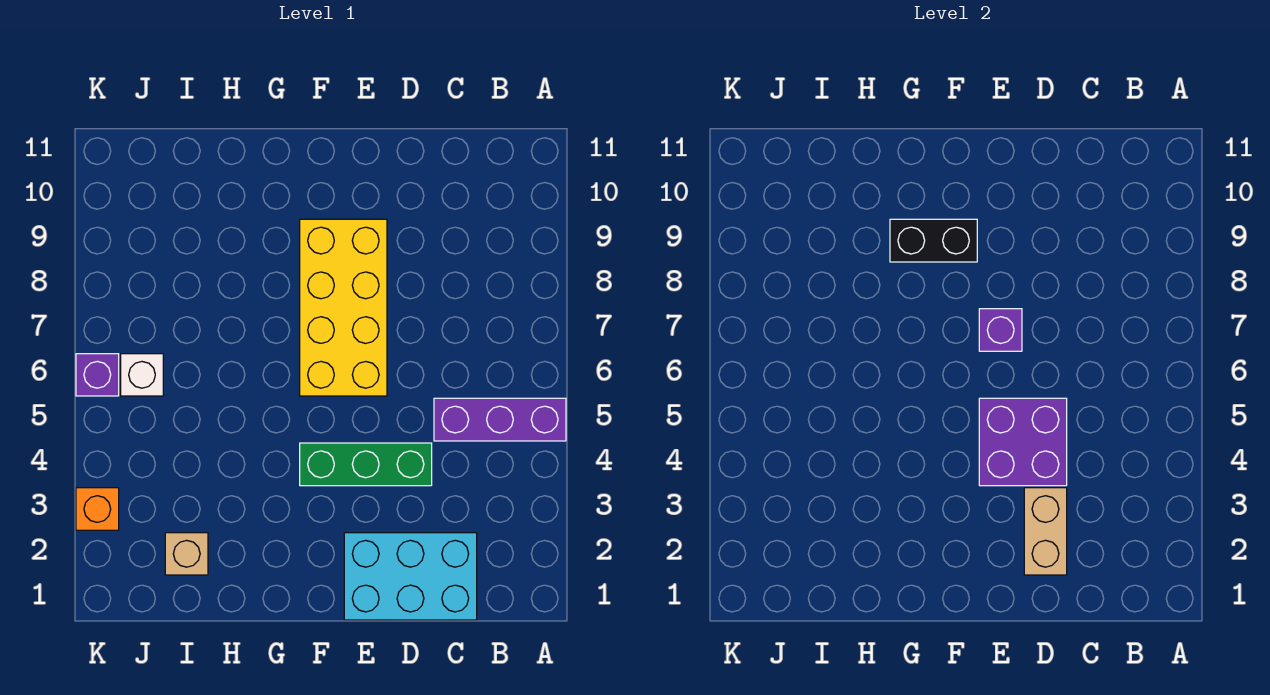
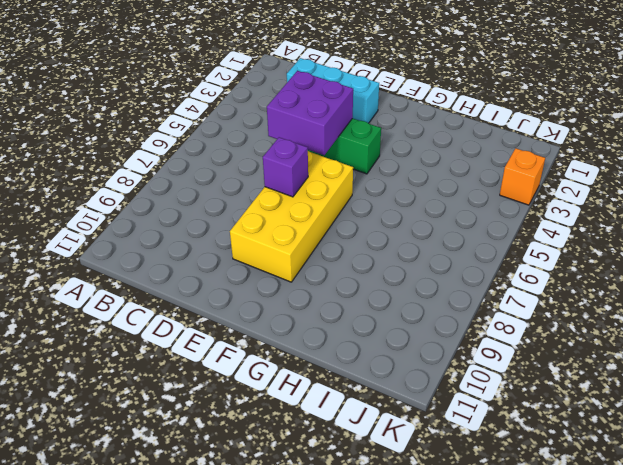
cyan 1x3 brick [287,58,379,123] -> cyan 2x3 brick [344,533,477,620]
none -> purple 1x3 brick [434,398,566,441]
none -> tan 1x1 brick [165,533,208,575]
none -> white 1x1 brick [121,354,163,396]

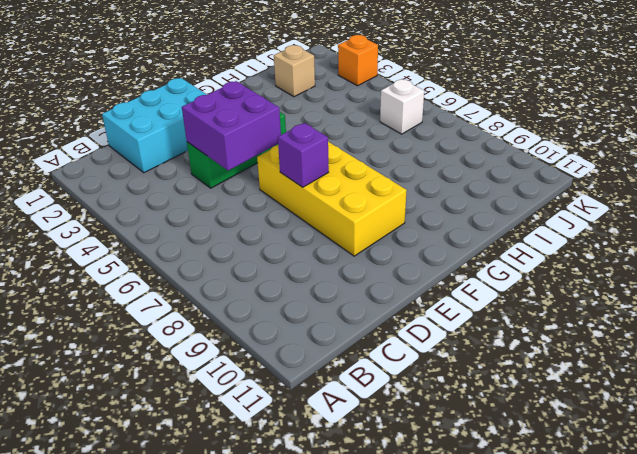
none -> purple 1x3 brick [434,398,566,441]
none -> purple 1x1 brick [76,354,119,396]
none -> tan 1x2 brick [1024,488,1067,575]

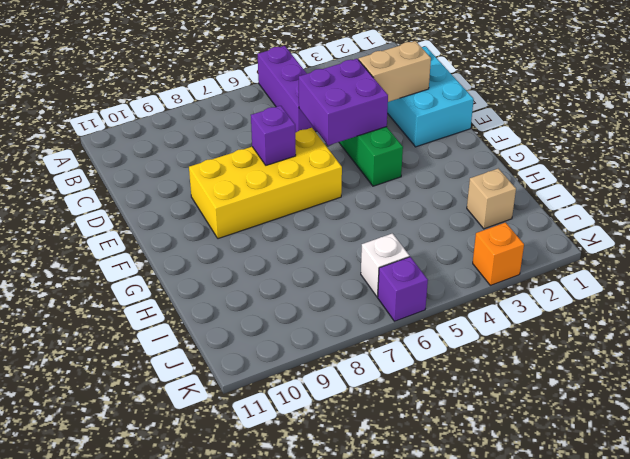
none -> black 1x2 brick [890,219,977,262]

